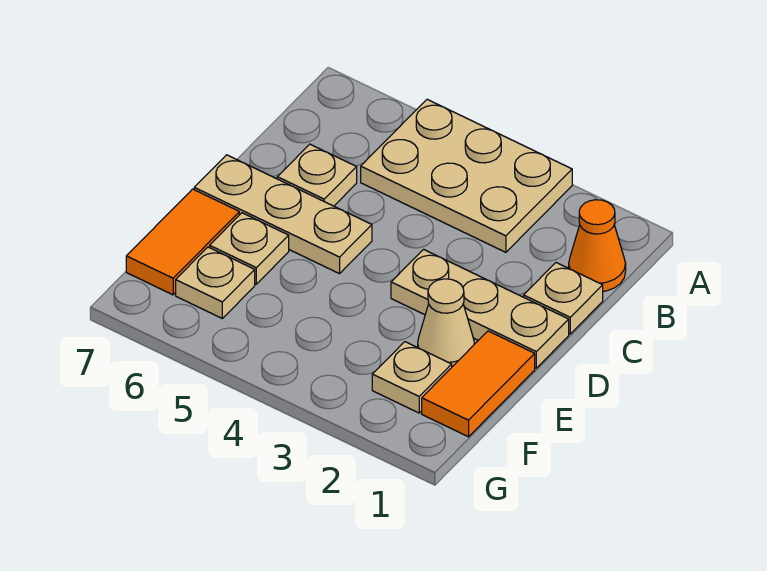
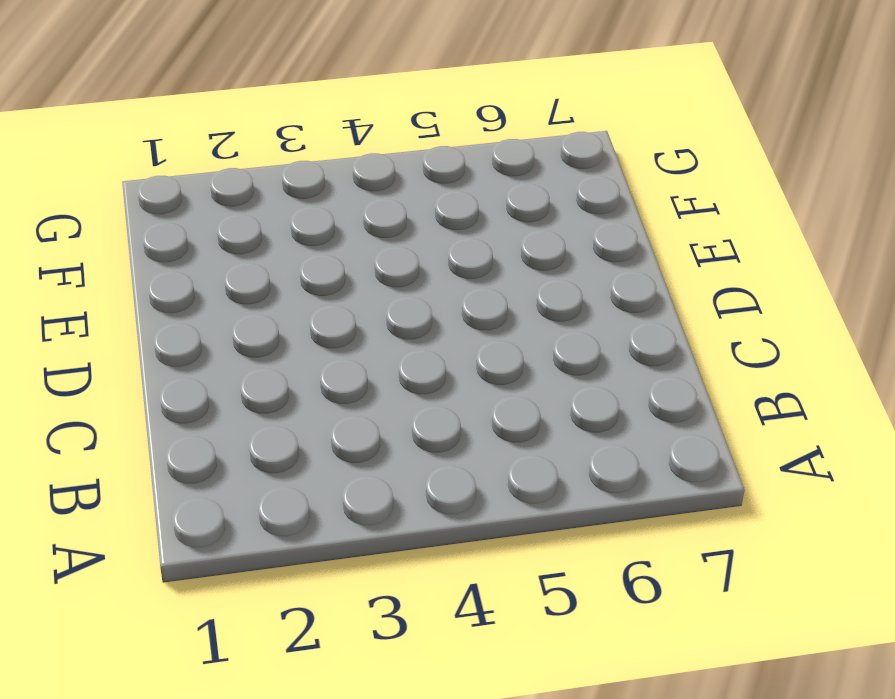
none -> tan 2x3 plate [361,99,572,252]
none -> orange 1x1 cone [569,200,626,291]
none -> tan 1x1 plate [524,263,603,334]

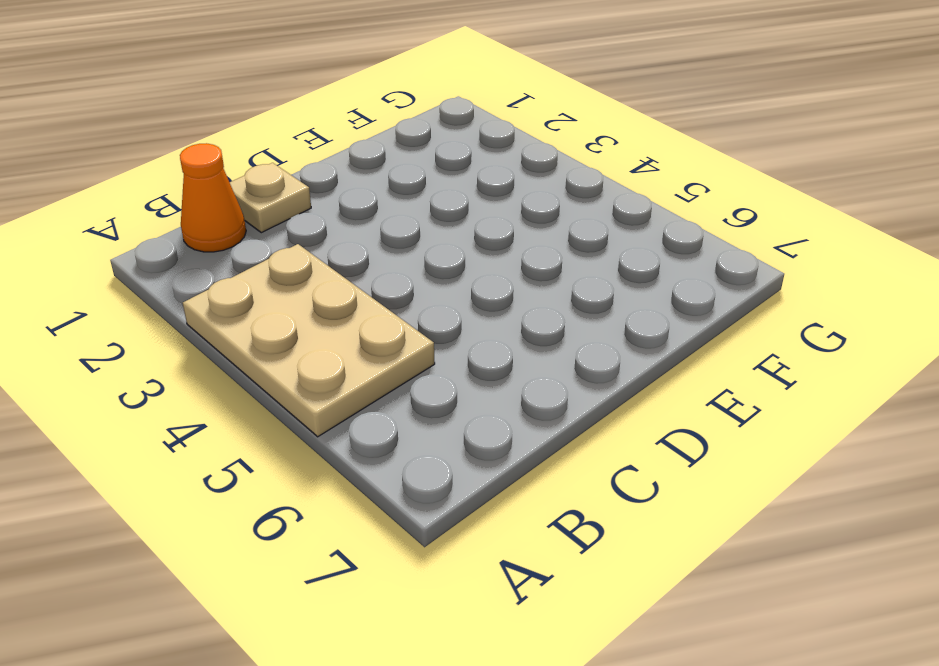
none -> tan 1x1 plate [277,144,357,206]
none -> tan 1x3 plate [391,249,569,368]
none -> tan 1x3 plate [194,155,372,274]

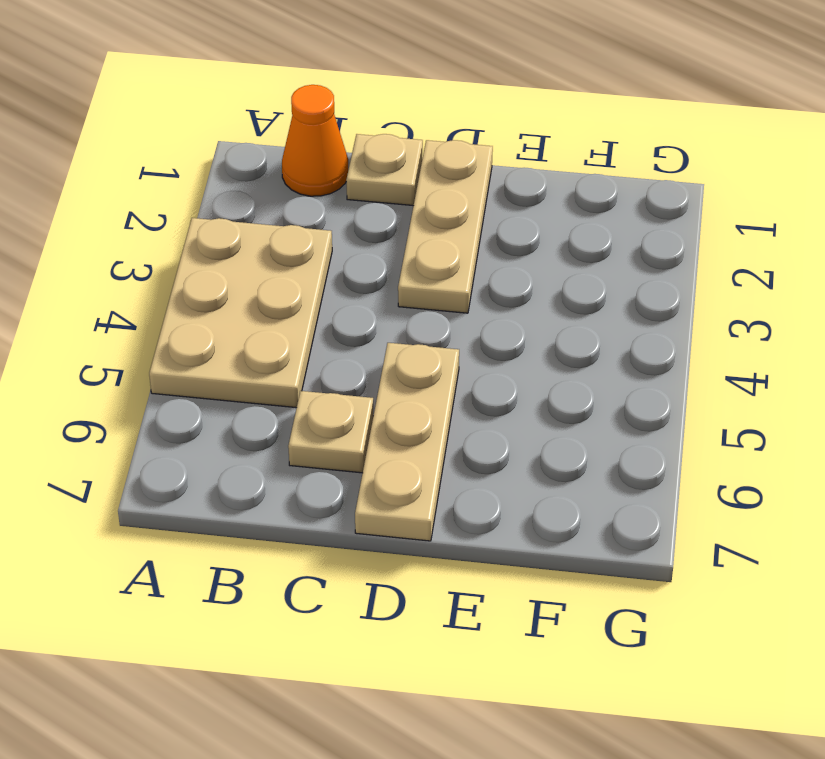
none -> orange 1x2 tile [422,331,535,437]
none -> tan 1x1 cone [418,279,474,367]
none -> tan 1x1 plate [210,213,289,284]

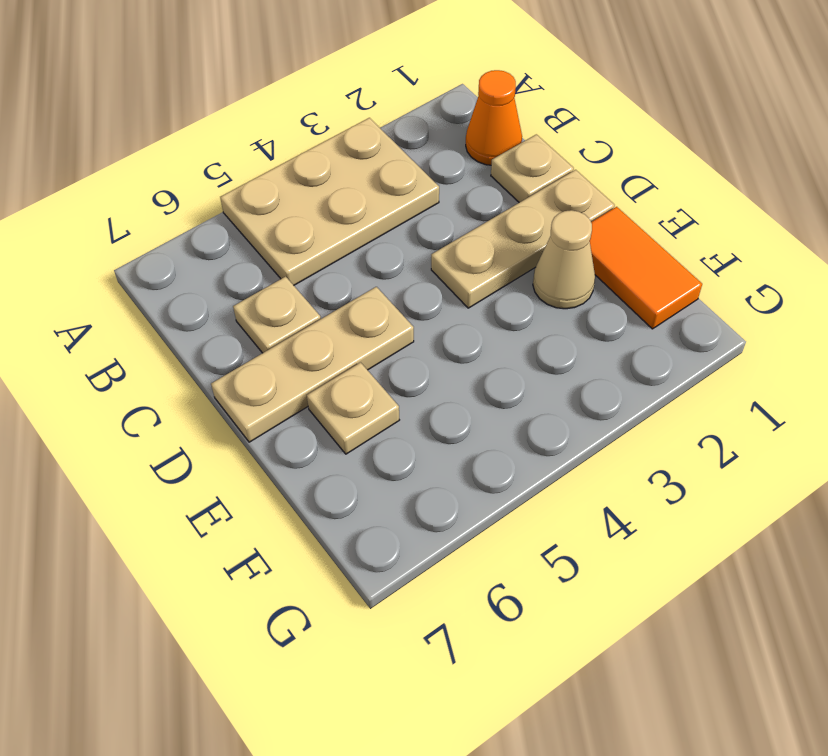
none -> orange 1x2 tile [126,189,239,295]
none -> tan 1x1 plate [372,342,452,413]
none -> tan 1x1 plate [176,247,255,318]

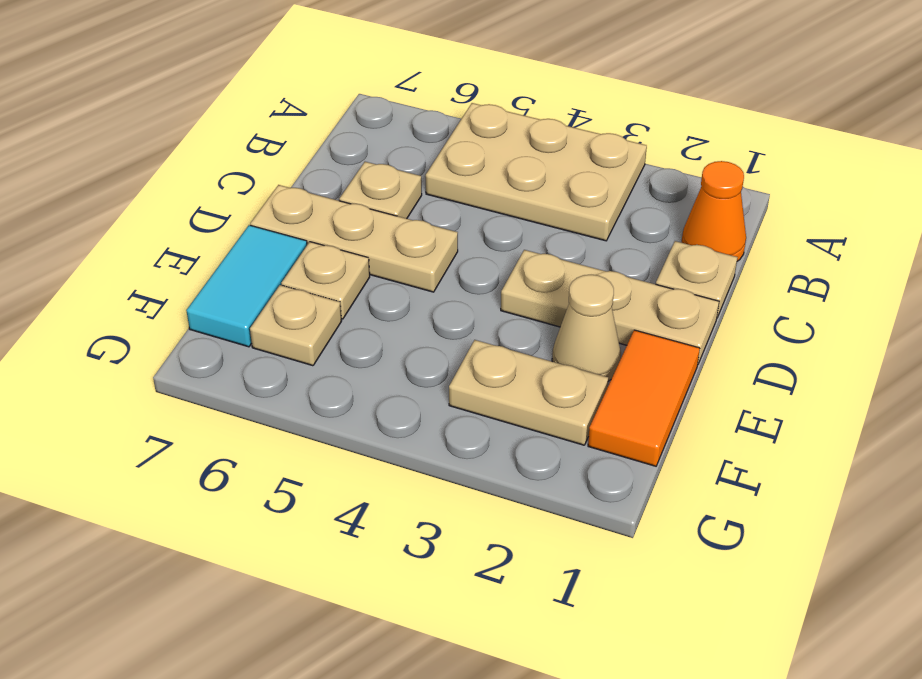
cyan 1x2 tile [186,225,307,347] -> orange 1x2 tile [126,189,239,295]
tan 1x2 plate [449,340,608,445] -> tan 1x1 plate [372,342,452,413]

